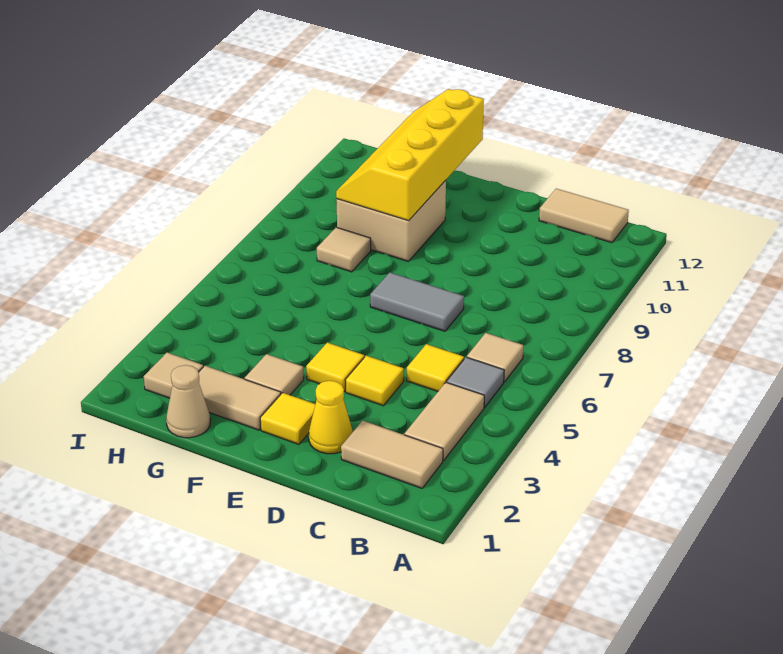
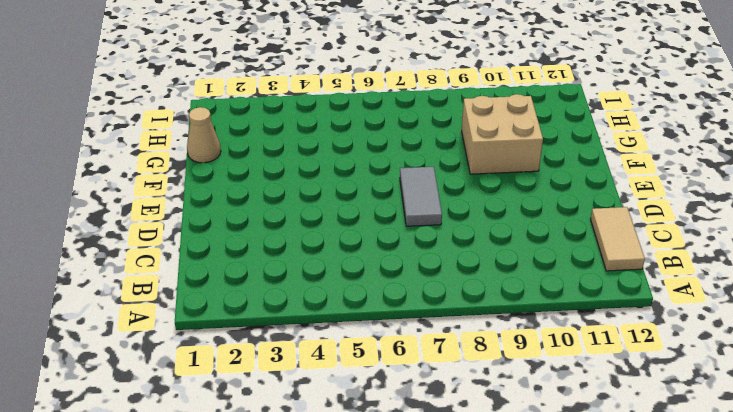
none -> tan 1x2 tile [341,421,443,488]
none -> tan 1x2 tile [404,382,484,461]
none -> grey 1x1 tile [447,357,504,407]

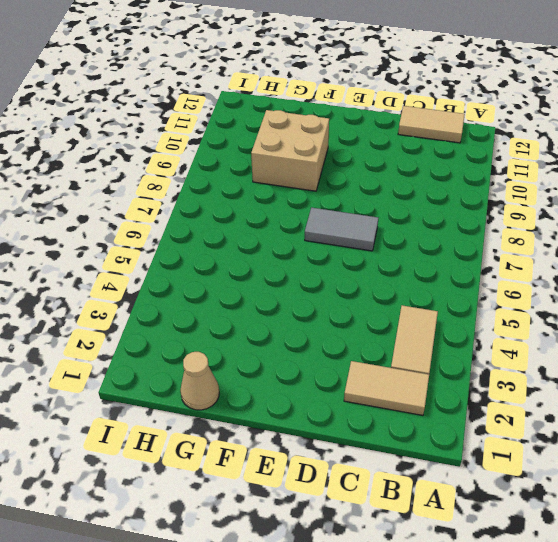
none -> grey 1x1 tile [447,357,504,407]
none -> tan 1x1 tile [467,333,523,382]
none -> yellow 1x1 tile [406,344,464,392]

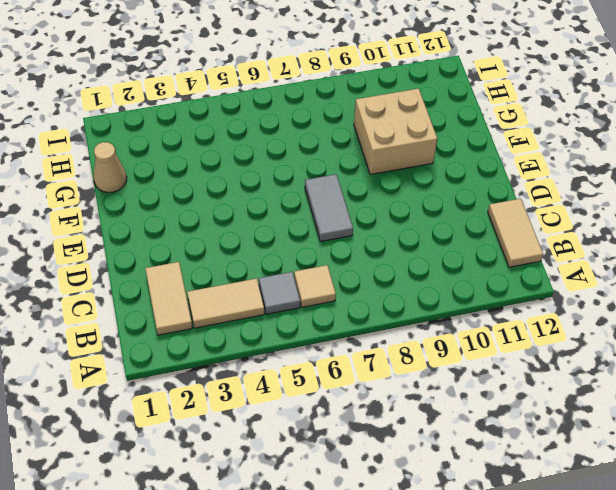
none -> yellow 1x1 tile [406,344,464,392]
none -> yellow 1x1 cone [309,381,353,454]
none -> yellow 1x1 tile [345,356,404,406]

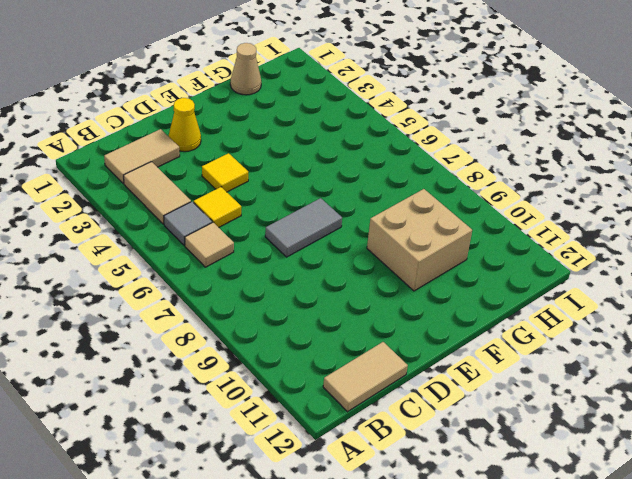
none -> yellow 1x1 tile [260,393,315,444]
none -> yellow 1x1 tile [306,343,364,391]
none -> tan 1x2 tile [199,366,281,430]

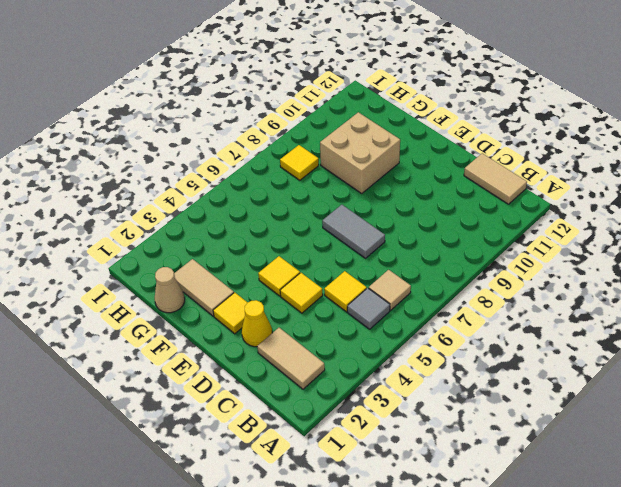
yellow 1x1 tile [280,145,319,180] -> none
none -> tan 1x2 tile [404,382,484,461]
none -> tan 1x1 tile [245,354,304,395]
none -> tan 1x1 tile [317,227,371,272]

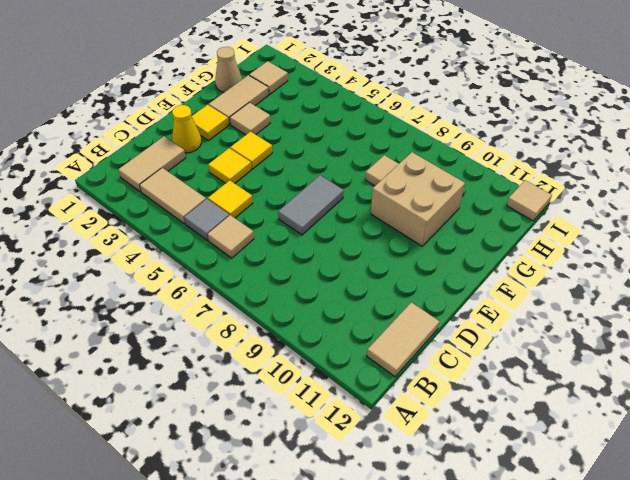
tan 1x1 tile [507,180,552,221] -> none
none -> yellow 2x4 slope [336,89,484,221]

